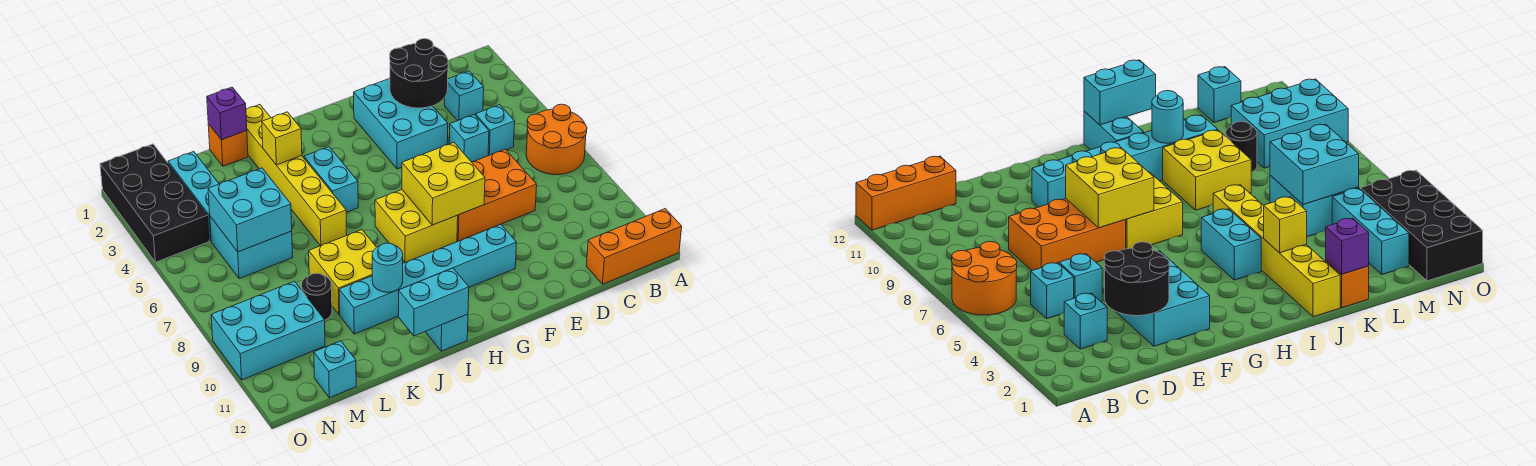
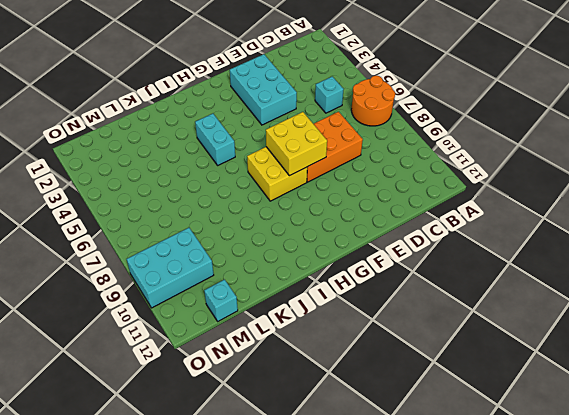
none -> orange 1x3 brick [587,209,682,284]
none -> cyan 1x1 brick [445,71,484,121]
none -> cyan 1x1 brick [449,115,489,162]

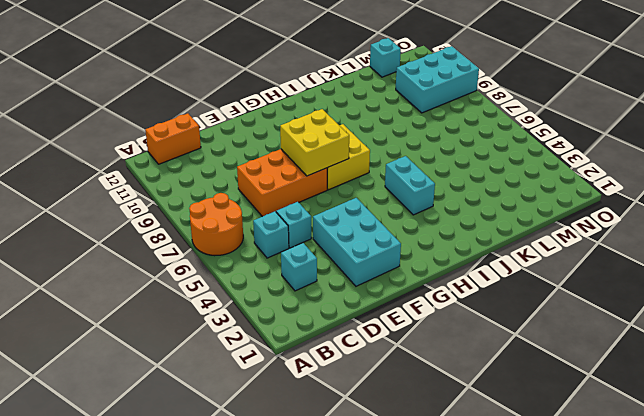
orange 1x2 brick [145,113,201,164] -> orange 1x3 brick [587,209,682,284]
none -> cyan 1x6 brick [339,224,517,334]
none -> cyan 1x2 brick [425,314,468,351]
none -> yellow 1x6 brick [246,105,347,246]

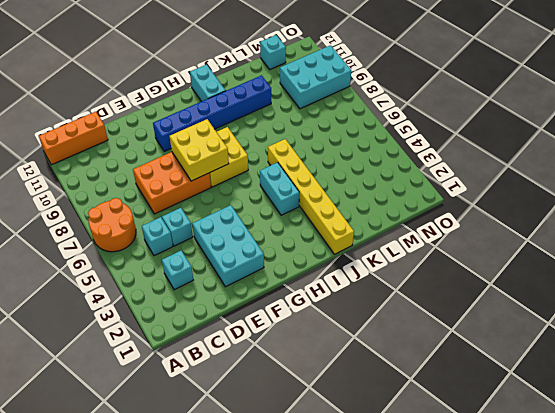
blue 1x6 brick [153,75,271,151] -> cyan 1x6 brick [339,224,517,334]
none -> yellow 2x2 brick [309,230,376,314]
none -> orange 1x1 brick [208,124,248,166]
none -> cyan 2x2 brick [210,216,293,279]

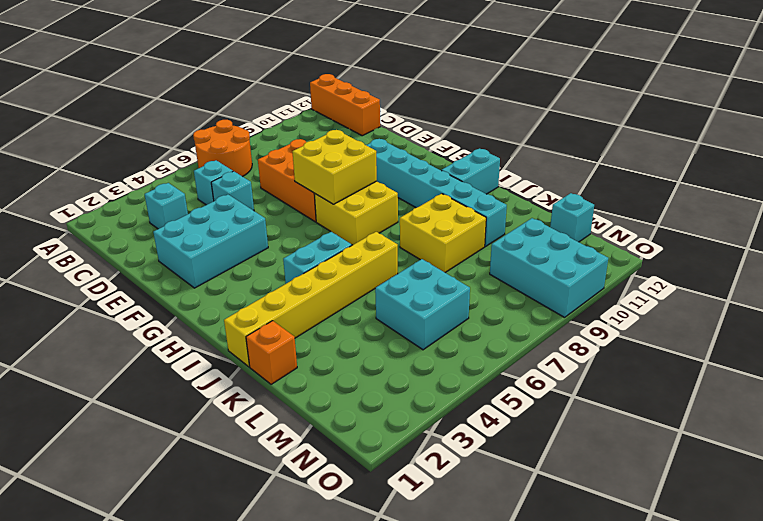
none -> black 1x1 round brick [302,273,332,320]
none -> cyan 1x3 brick [168,152,219,241]
none -> black 2x4 brick [100,144,209,262]

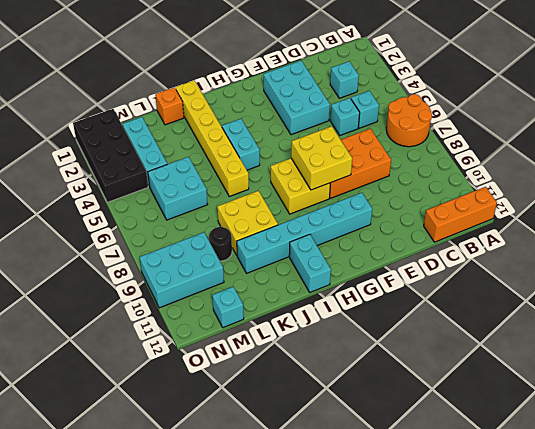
none -> black 2x2 round brick [390,39,448,108]
none -> cyan 1x2 brick [398,268,469,336]
none -> yellow 1x1 brick [262,112,302,165]

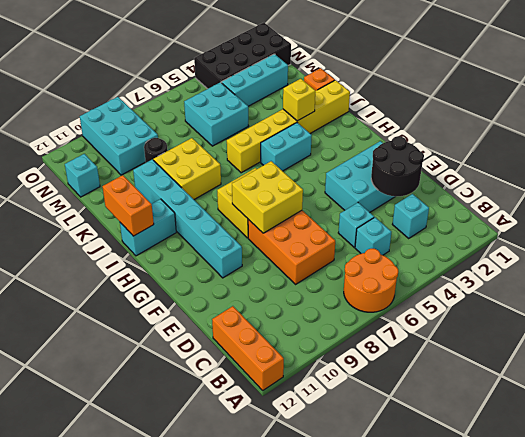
orange 1x2 brick [103,175,154,236] -> cyan 1x2 brick [398,268,469,336]
none -> cyan 1x1 round brick [372,243,403,292]
none -> purple 1x1 brick [207,87,247,140]
none -> cyan 2x2 brick [208,168,292,252]

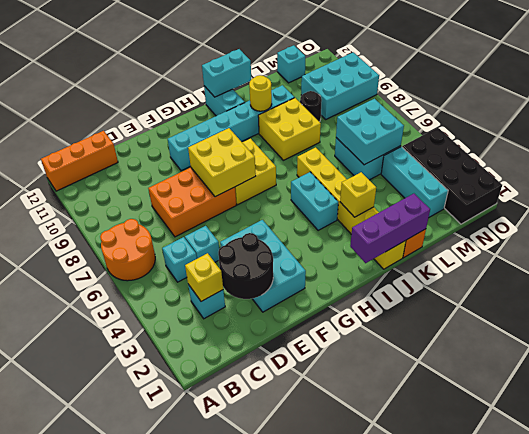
yellow 1x1 brick [185,253,223,301] -> none
purple 1x3 brick [350,194,430,263] -> purple 1x1 brick [207,87,247,140]
yellow 1x1 round brick [249,75,272,111] -> cyan 1x1 round brick [372,243,403,292]

